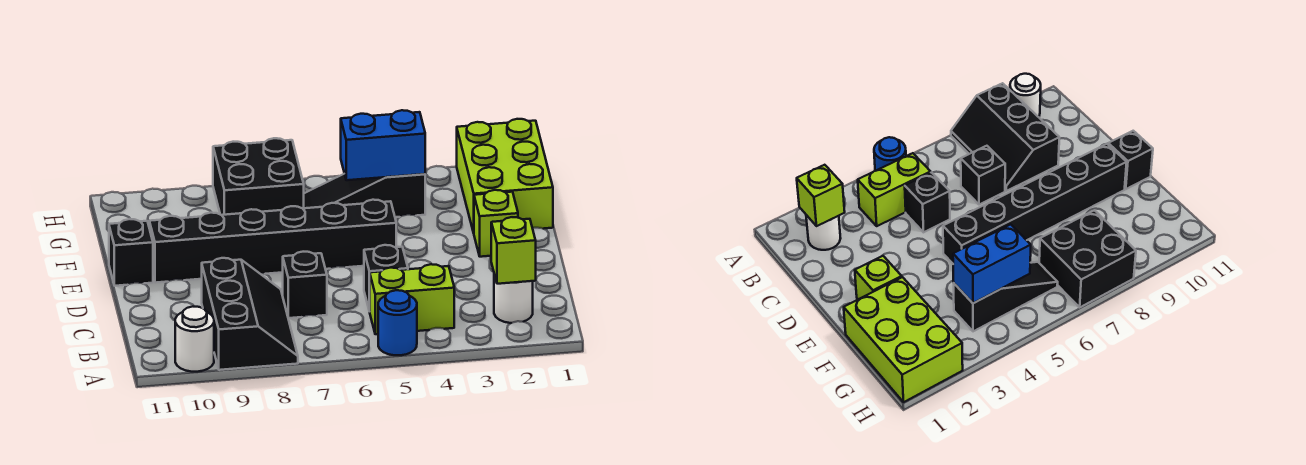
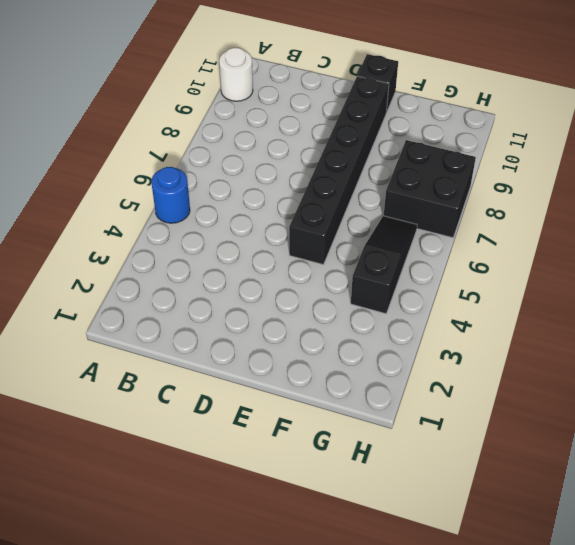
none -> black 2x3 slope [202,258,298,370]
none -> white 1x1 round brick [494,274,533,323]
none -> lime 1x2 brick [370,264,454,334]

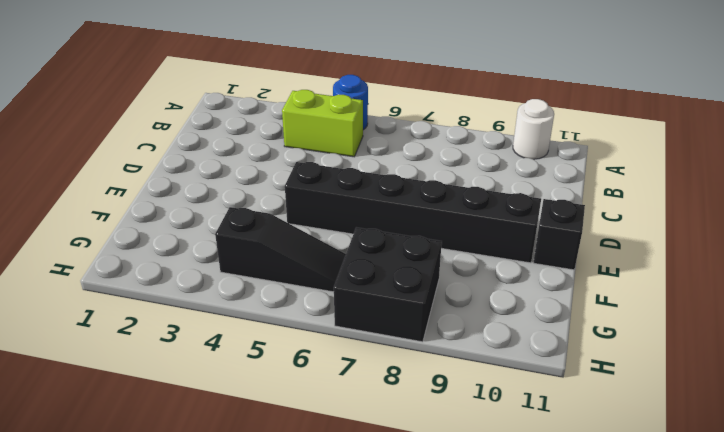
none -> black 2x3 slope [202,258,298,370]
none -> white 1x1 round brick [494,274,533,323]
none -> black 1x1 brick [364,245,408,311]

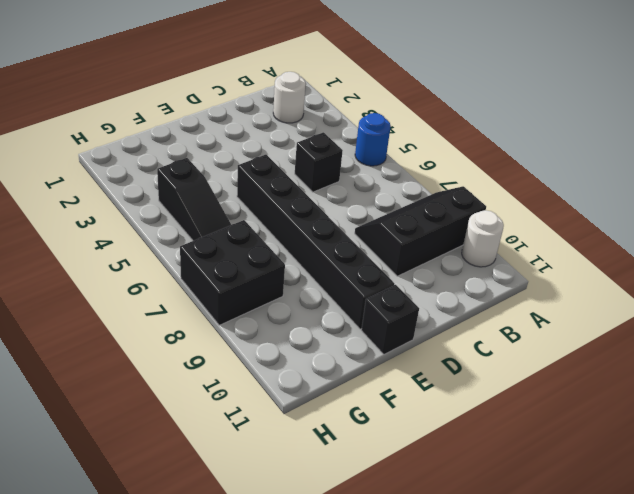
none -> lime 1x2 brick [370,264,454,334]
none -> black 1x1 brick [283,252,327,318]
none -> lime 1x1 brick [474,190,518,257]

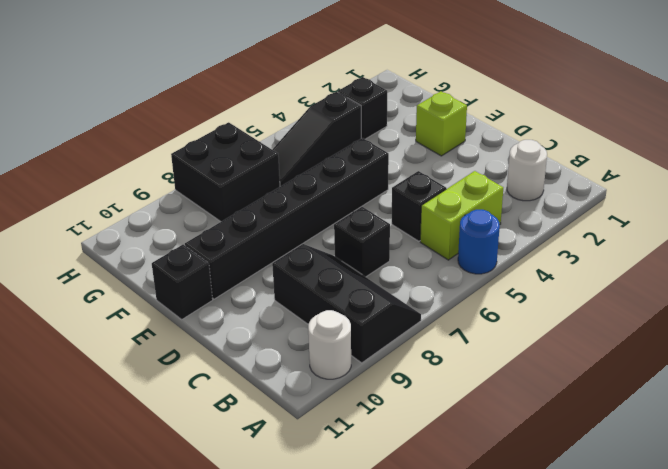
black 1x1 brick [338,77,387,139] -> none
none -> lime 2x3 brick [457,119,553,233]
none -> lime 1x1 brick [491,217,536,284]
none -> blue 1x2 brick [341,110,425,180]

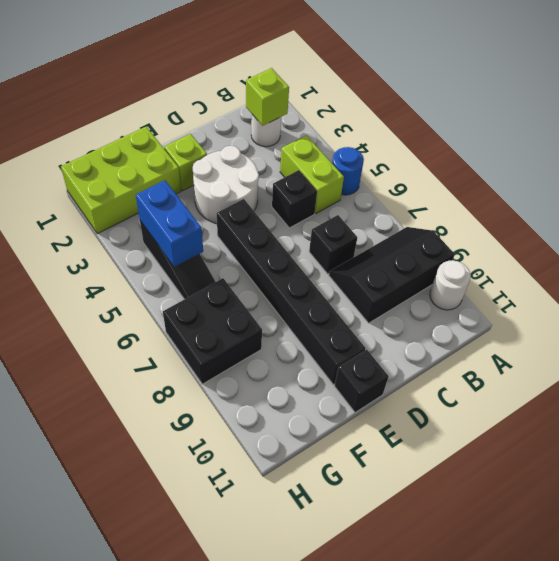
white 2x2 round brick [193,146,259,224] -> none

